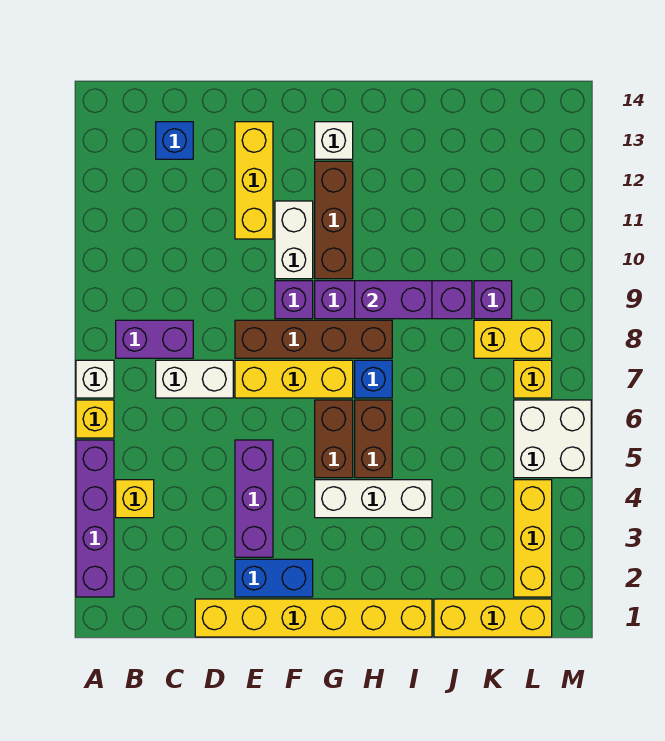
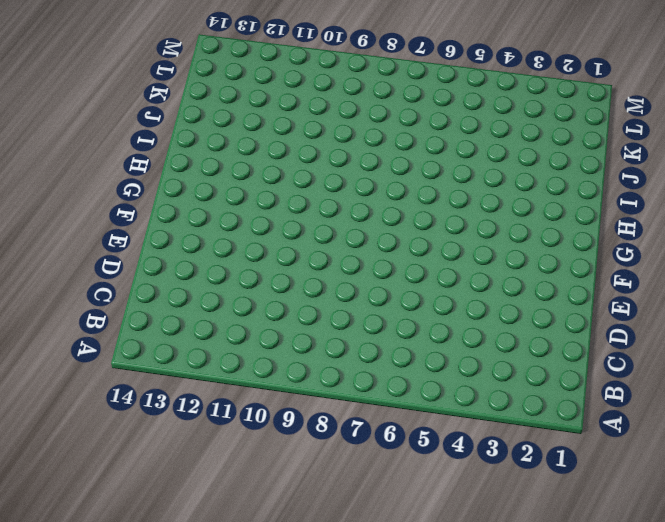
none -> purple 1x4 brick [76,440,114,597]
none -> yellow 1x1 brick [76,400,114,438]
none -> white 1x1 brick [76,360,114,398]

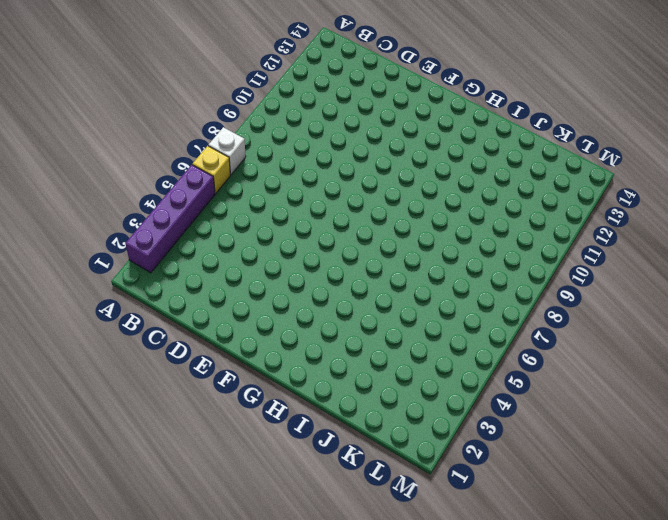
none -> yellow 1x1 brick [116,480,154,518]
none -> purple 1x2 brick [116,320,193,358]
none -> white 1x2 brick [156,360,233,398]

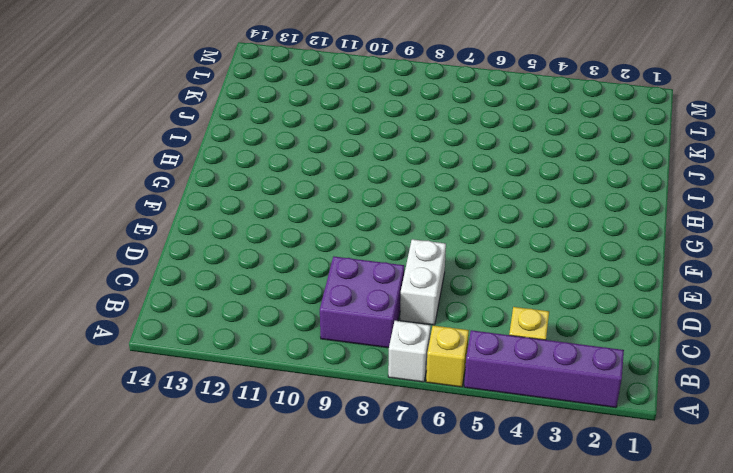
purple 2x2 brick [320,256,404,348] -> purple 1x2 brick [116,320,193,358]
none -> blue 1x1 brick [156,122,193,159]
none -> yellow 1x6 brick [195,599,432,637]
none -> blue 1x2 brick [235,559,313,597]

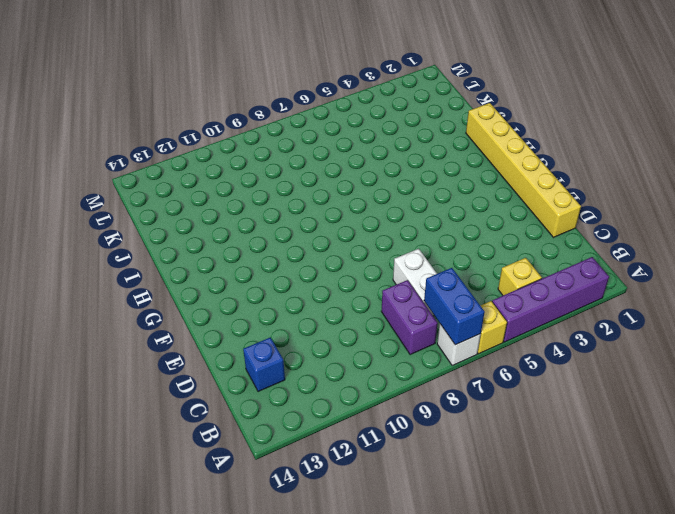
blue 1x2 brick [424,268,485,345] -> blue 1x2 brick moved to [235,559,313,597]
none -> purple 1x3 brick [235,440,273,557]
none -> yellow 1x3 brick [235,360,353,398]
none -> brown 1x4 brick [235,320,392,358]

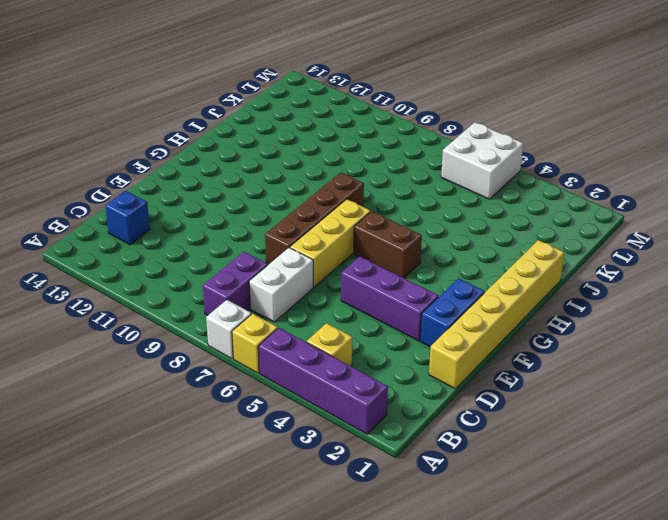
none -> yellow 1x3 brick [235,122,273,239]
none -> purple 1x1 brick [275,281,313,319]
none -> white 1x2 brick [275,201,313,279]

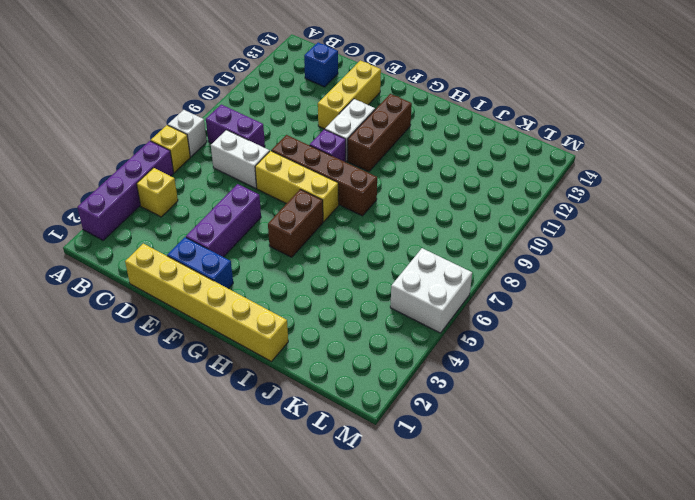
none -> white 1x3 brick [315,480,432,518]
none -> purple 1x4 brick [315,281,472,319]
none -> white 1x1 brick [315,122,353,159]

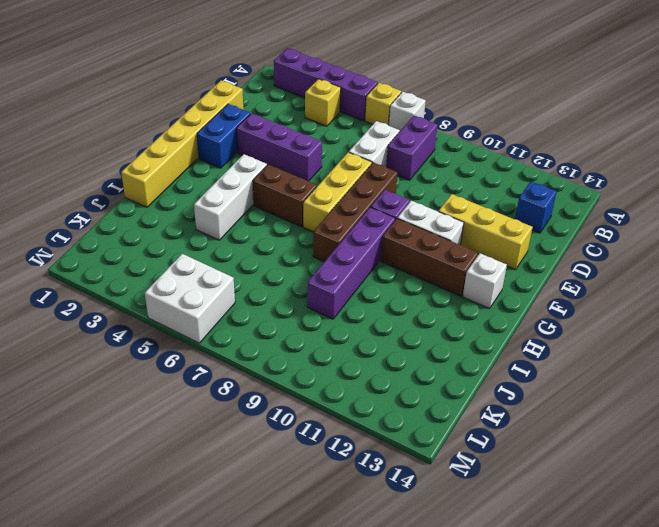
none -> brown 1x2 brick [355,400,392,478]
none -> blue 1x1 brick [355,360,392,398]
none -> yellow 1x3 brick [434,599,552,637]

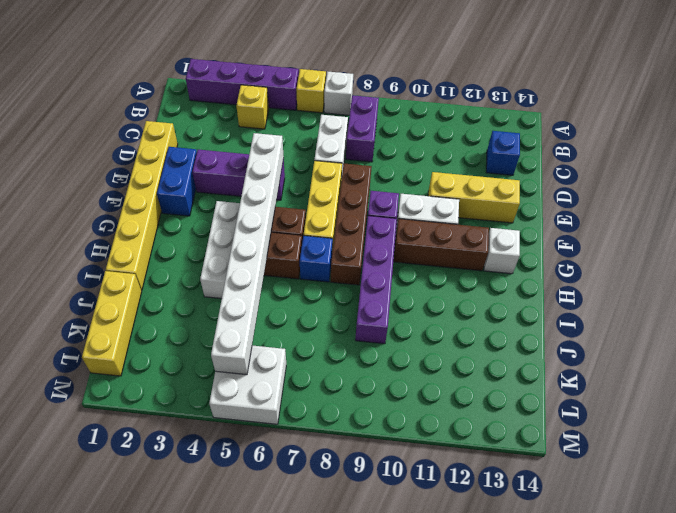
white 1x8 brick [211,133,284,375] -> none
none -> yellow 1x2 brick [474,320,552,358]
none -> purple 1x1 brick [474,281,512,319]
none -> yellow 1x3 brick [514,480,552,597]

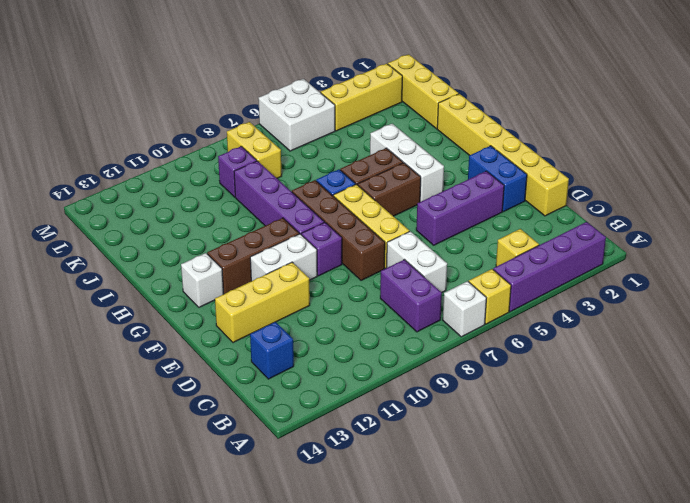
none -> yellow 1x1 brick [514,360,552,398]
none -> purple 1x2 brick [355,281,432,319]

